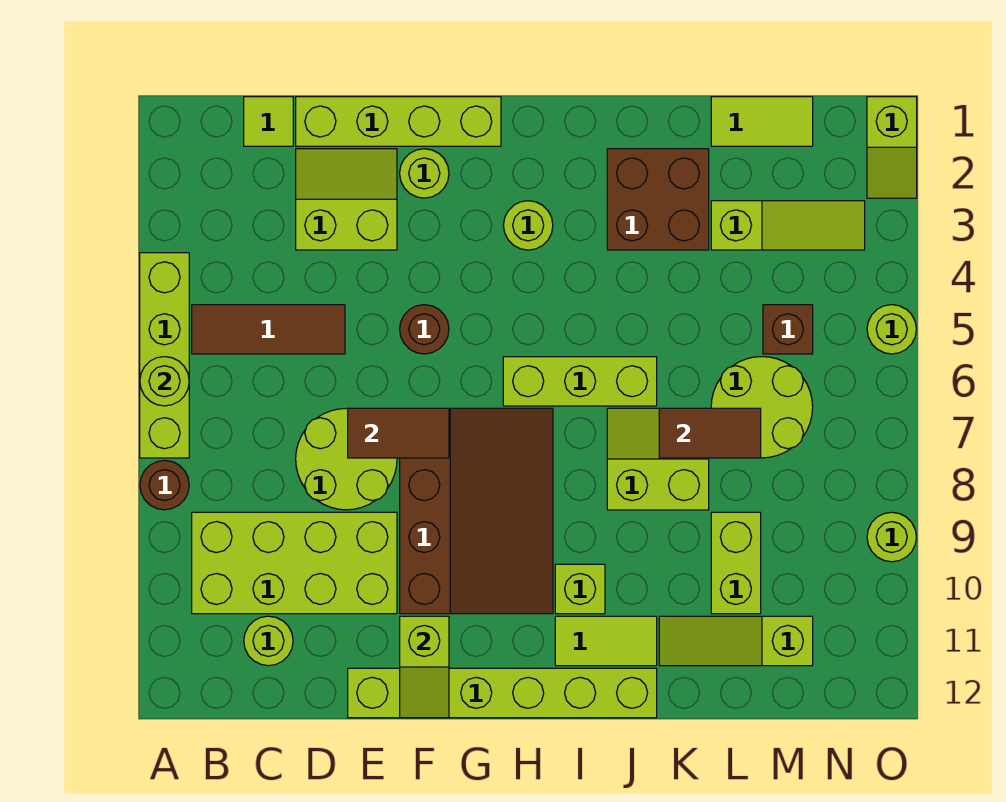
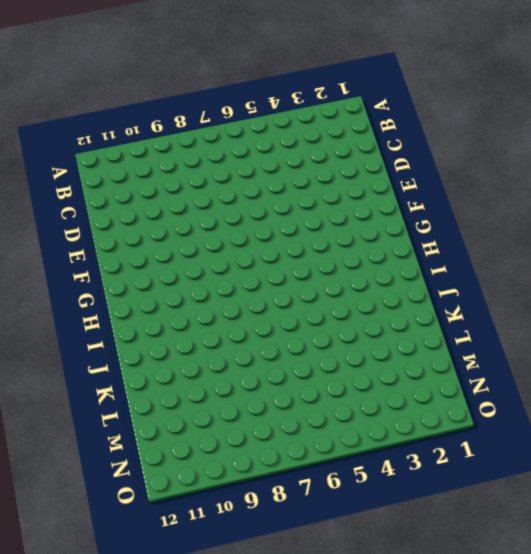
none -> lime 1x4 brick [140,253,189,458]
none -> brown 1x1 round brick [140,460,189,510]
none -> brown 1x3 tile [192,305,345,354]
none -> lime 2x4 brick [192,512,397,614]

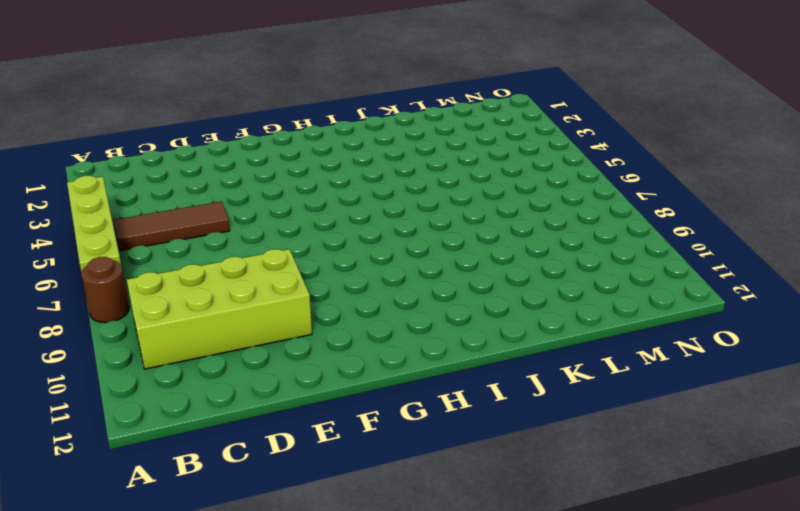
none -> lime 1x1 tile [244,97,293,146]
none -> lime 1x1 round brick [244,616,293,666]
none -> lime 1x4 brick [296,97,501,146]
none -> lime 2x2 slope [296,149,397,250]

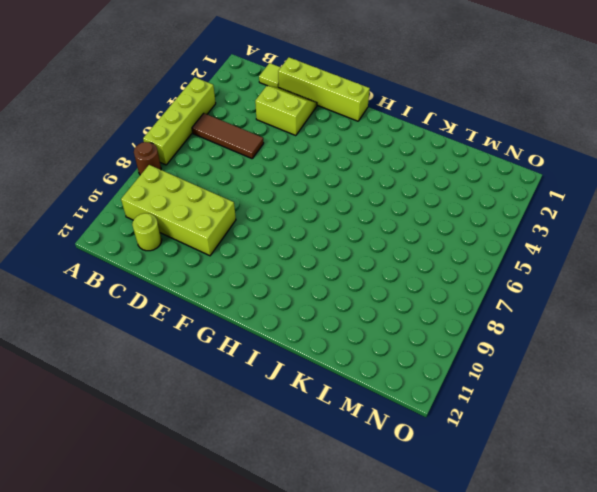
none -> lime 2x2 round brick [296,408,397,510]
none -> lime 1x6 brick [348,668,657,718]
none -> lime 1x1 round brick [400,149,449,198]
none -> brown 1x1 round brick [400,305,449,354]

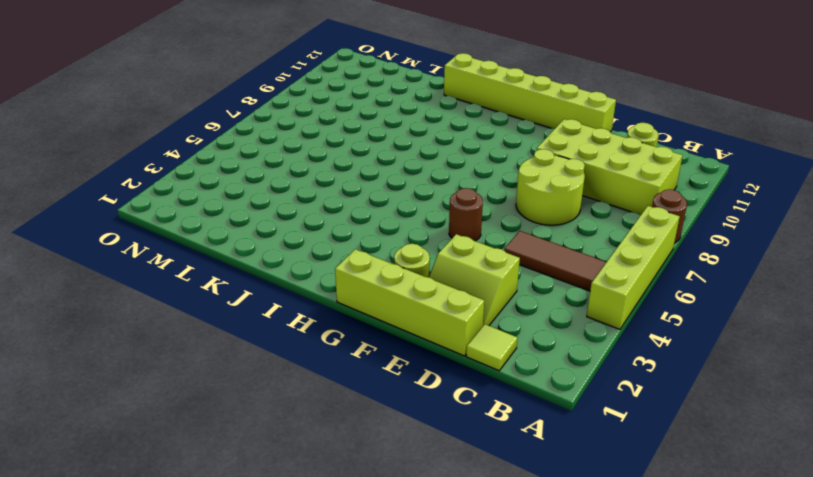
none -> brown 3x4 slope [400,408,553,614]
none -> lime 1x1 round brick [503,201,553,250]
none -> lime 1x3 brick [503,357,657,406]
none -> lime 1x1 brick [555,564,605,614]

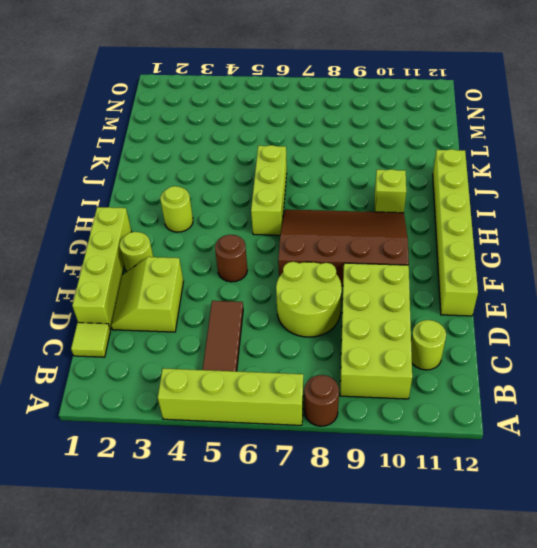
none -> lime 1x2 tile [555,616,657,666]
none -> brown 2x2 brick [607,149,709,250]
none -> lime 2x2 slope [607,408,709,510]
none -> lime 1x3 slope [659,616,813,666]

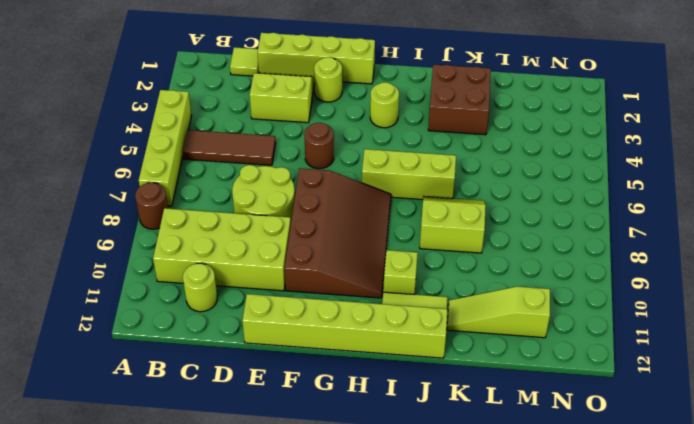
none -> lime 1x2 tile [711,97,813,146]
none -> lime 1x3 slope [711,201,865,250]
none -> lime 2x2 round brick [711,357,813,458]
none -> lime 1x2 brick [711,512,761,614]

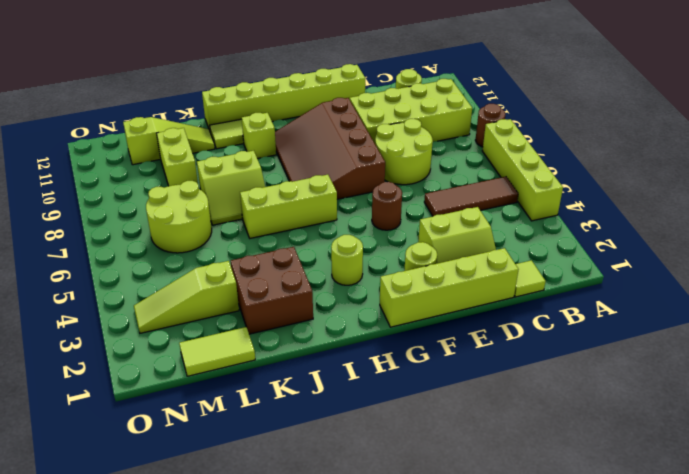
none -> brown 1x1 brick [763,305,813,354]
none -> lime 1x2 slope [867,97,917,198]
none -> lime 1x1 round brick [867,305,916,354]
none -> lime 1x1 round brick [867,512,916,562]

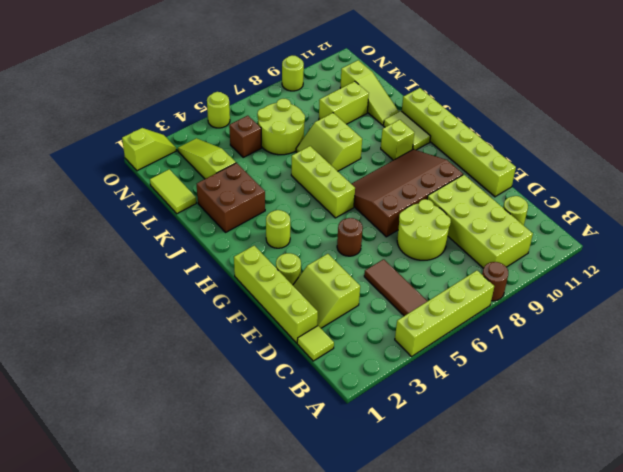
none -> lime 1x1 round brick [140,357,189,406]
none -> brown 1x2 tile [348,408,449,458]
none -> lime 1x2 slope [400,616,449,718]
none -> brown 1x2 tile [659,408,761,458]

